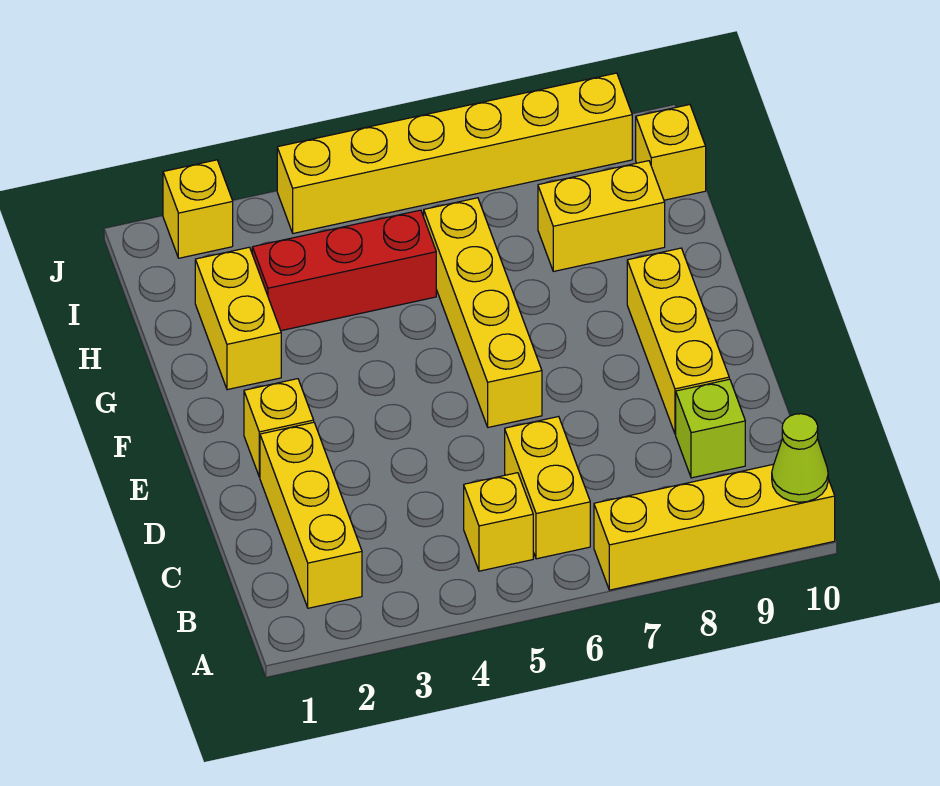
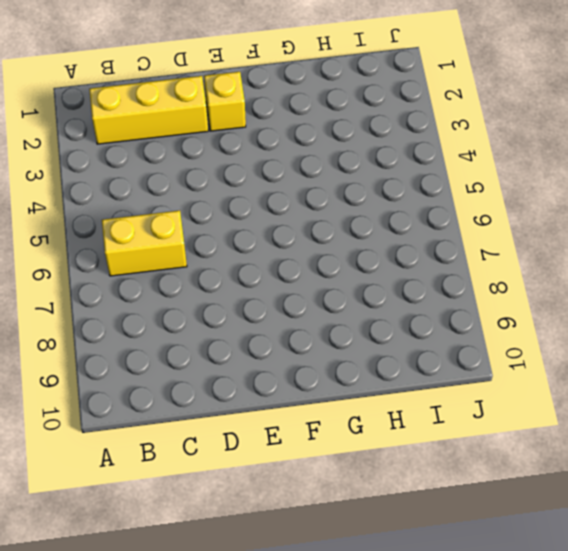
none -> yellow 1x4 brick [594,464,835,590]
none -> yellow 1x1 brick [464,473,533,571]
none -> lime 1x1 brick [676,379,745,478]

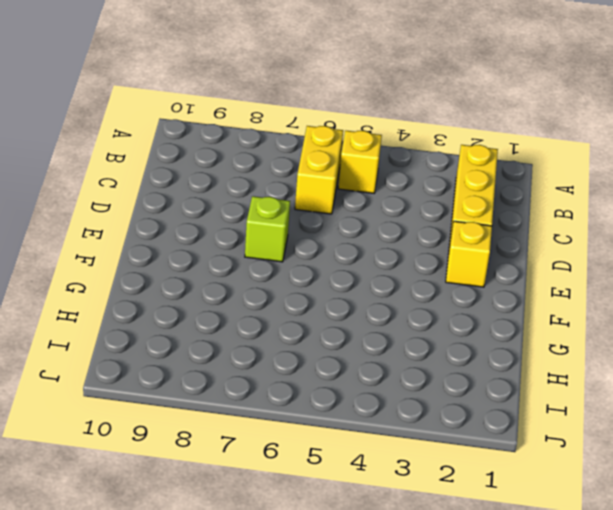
lime 1x1 brick [245,196,290,262] -> lime 1x1 brick moved to [676,379,745,478]
none -> yellow 1x4 brick [594,464,835,590]
none -> yellow 1x3 brick [627,248,729,434]
none -> yellow 1x4 brick [424,198,542,427]

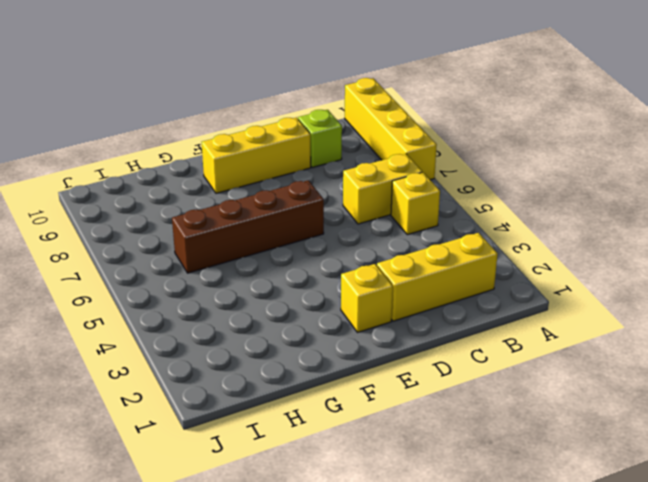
brown 1x4 brick [172,180,324,273] -> yellow 1x4 brick [424,198,542,427]
none -> yellow 1x2 brick [195,247,281,390]
none -> red 1x3 brick [252,210,436,331]
none -> yellow 1x2 brick [538,161,665,271]

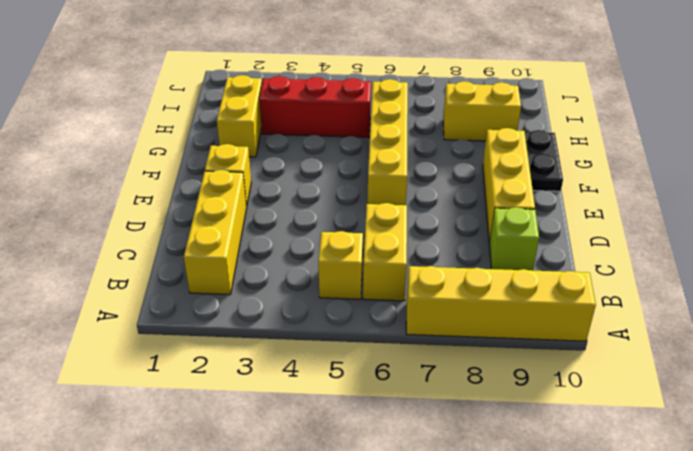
black 1x2 plate [525,130,563,191] -> none
none -> yellow 1x1 brick [636,105,706,200]
none -> yellow 1x1 brick [163,160,233,258]
none -> yellow 1x6 brick [277,73,632,233]

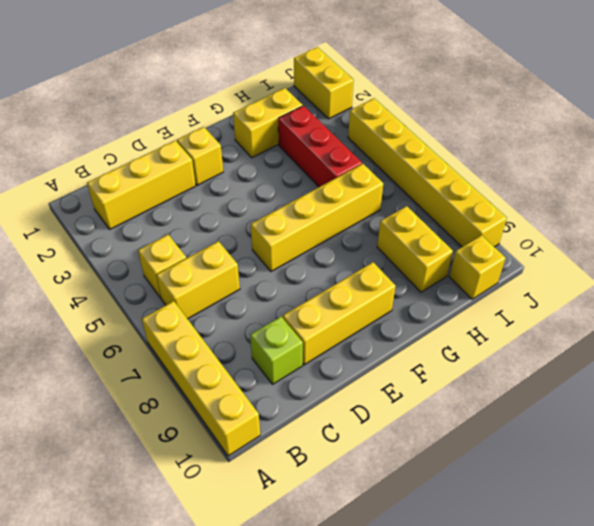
yellow 1x2 brick [294,47,354,119] -> yellow 1x1 brick [163,160,233,258]
none -> lime 1x1 cone [772,414,828,502]

